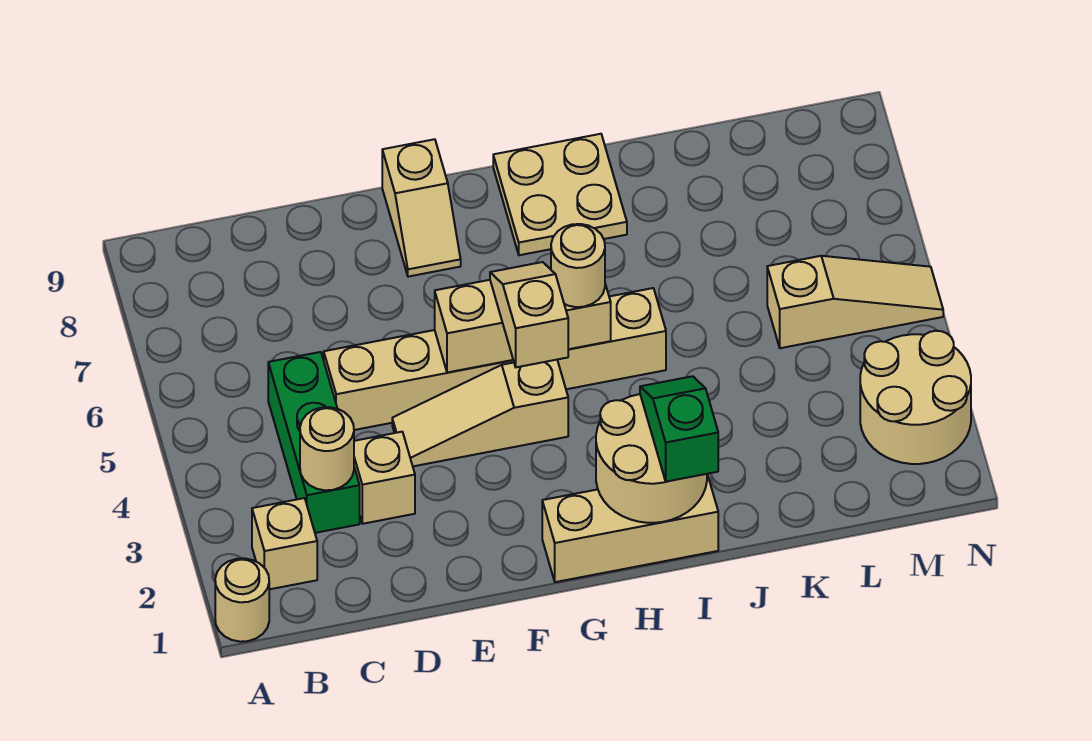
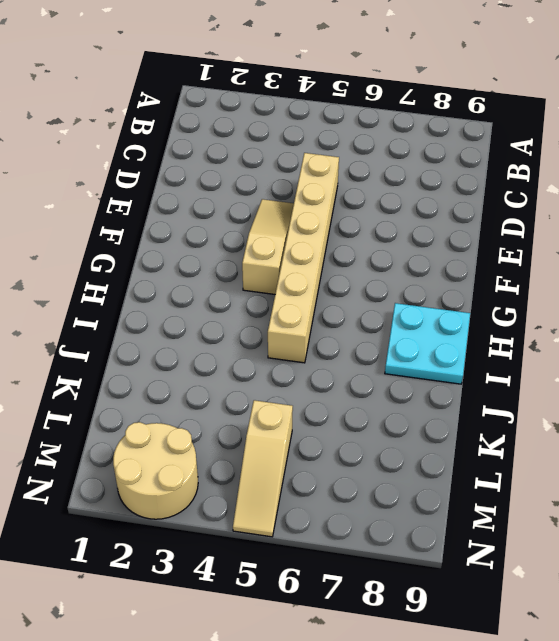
cyan 2x2 plate [385,303,470,384] -> tan 2x2 plate [493,134,627,255]
none -> tan 1x1 round brick [215,558,269,642]
none -> tan 1x1 brick [252,498,317,589]
none -> green 1x3 brick [268,352,360,533]

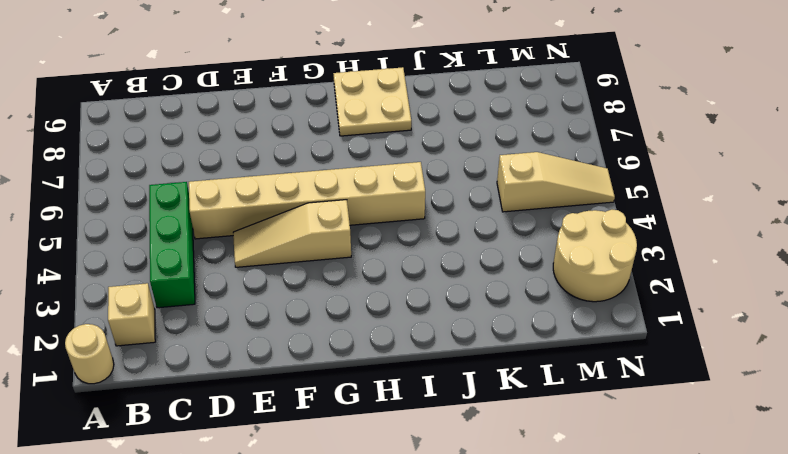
none -> tan 1x1 brick [354,432,415,524]
none -> tan 1x2 slope [382,139,461,277]
none -> tan 1x3 brick [542,474,718,582]

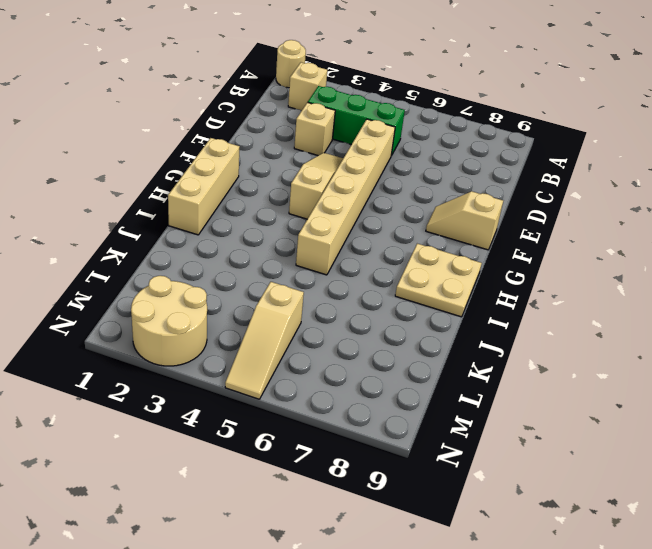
none -> tan 1x1 round brick [300,407,354,490]
none -> tan 1x3 brick [435,268,611,373]
none -> tan 2x2 round brick [596,394,707,523]

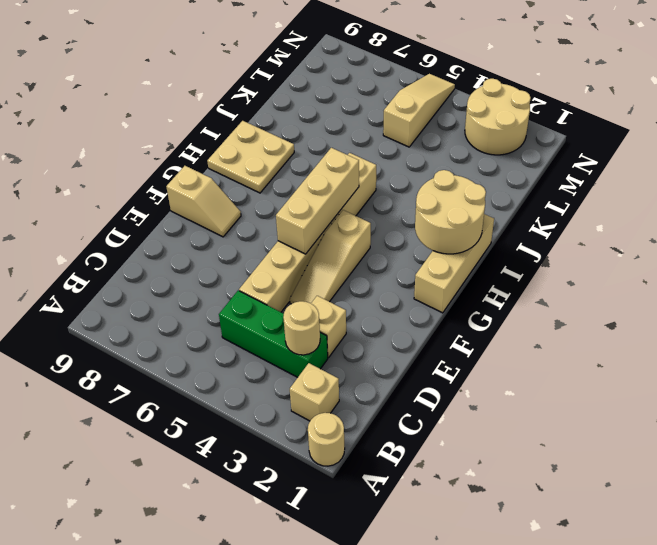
none -> tan 1x2 slope [490,262,569,367]
none -> tan 1x1 round brick [551,224,605,307]
none -> green 1x2 slope [640,376,718,482]

